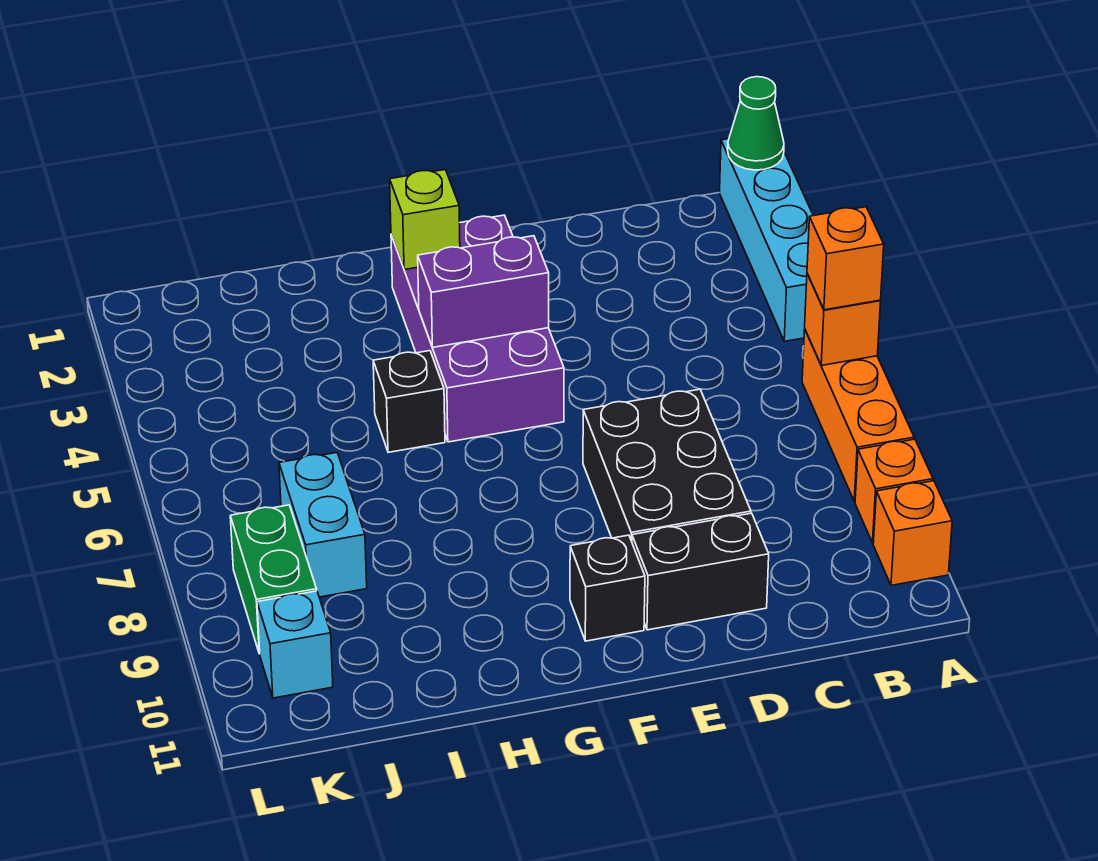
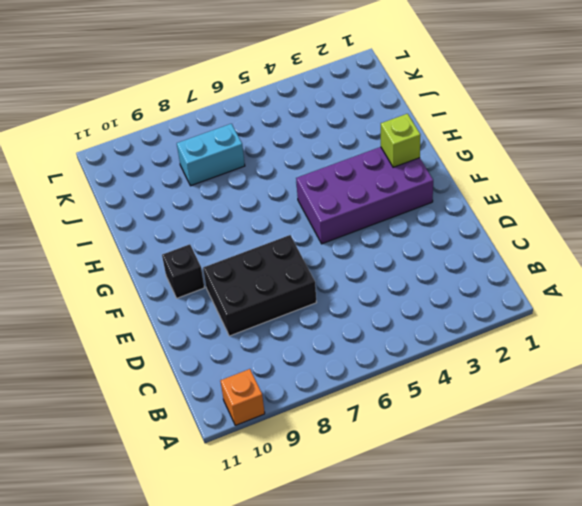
none -> cyan 1x4 brick [720,139,813,341]
none -> orange 1x3 brick [802,330,914,501]
none -> orange 1x1 brick [855,439,933,543]

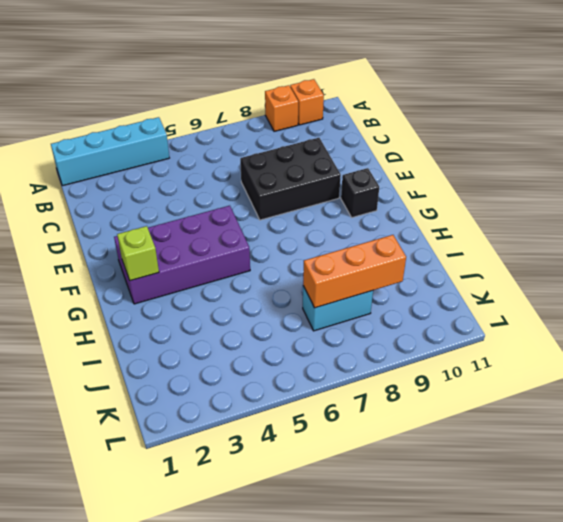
orange 1x3 brick [303,235,406,308] -> orange 1x3 brick moved to [802,330,914,501]
none -> black 1x2 brick [632,513,769,630]
none -> black 1x1 brick [373,351,445,452]
none -> green 1x2 brick [230,505,317,654]

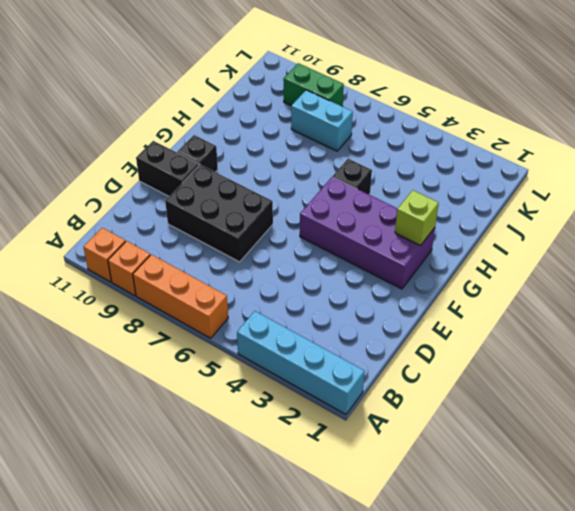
black 1x2 brick [136,141,199,196] -> black 1x2 brick turned to [632,513,769,630]
none -> cyan 1x1 brick [257,591,333,698]
none -> green 1x1 cone [728,77,784,170]
none -> orange 1x1 brick [805,274,881,366]

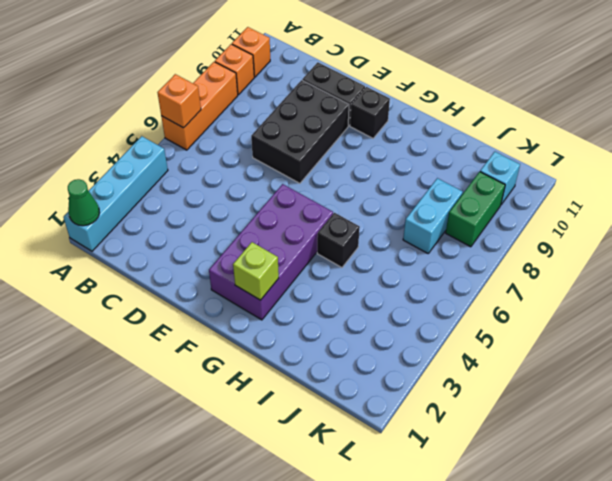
none -> purple 1x2 brick [418,236,549,347]
none -> orange 1x1 brick [807,207,884,310]

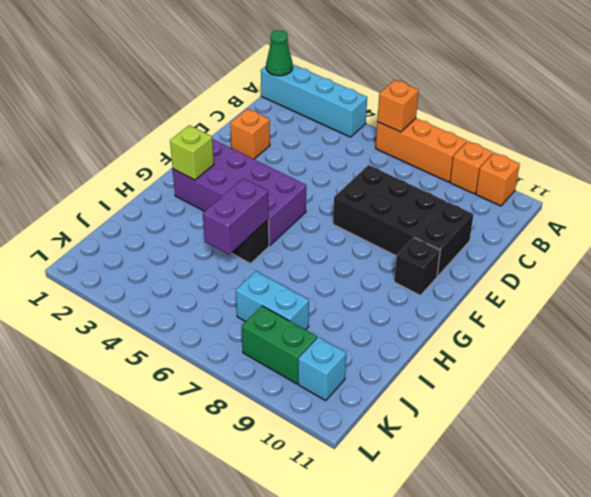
orange 1x1 brick [230,109,270,159] -> orange 1x1 brick moved to [807,207,884,310]
purple 1x2 brick [203,178,269,255] -> purple 1x2 brick moved to [418,236,549,347]

